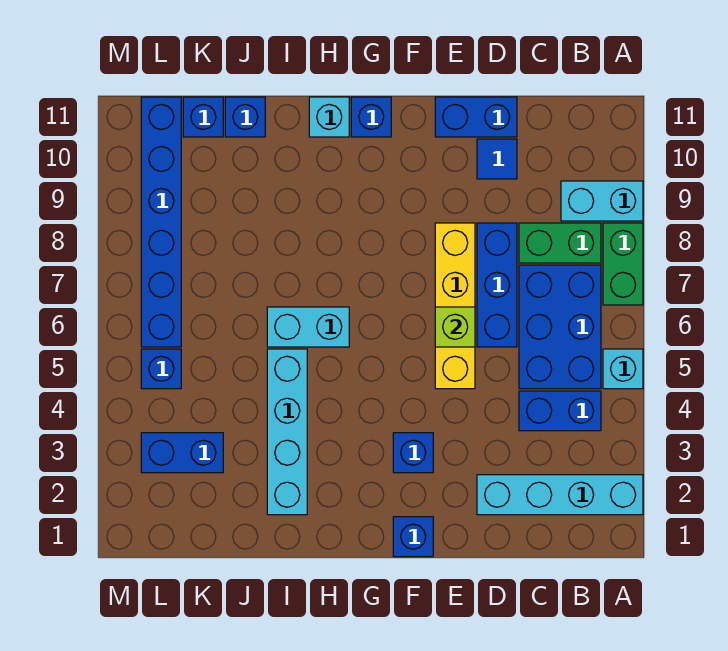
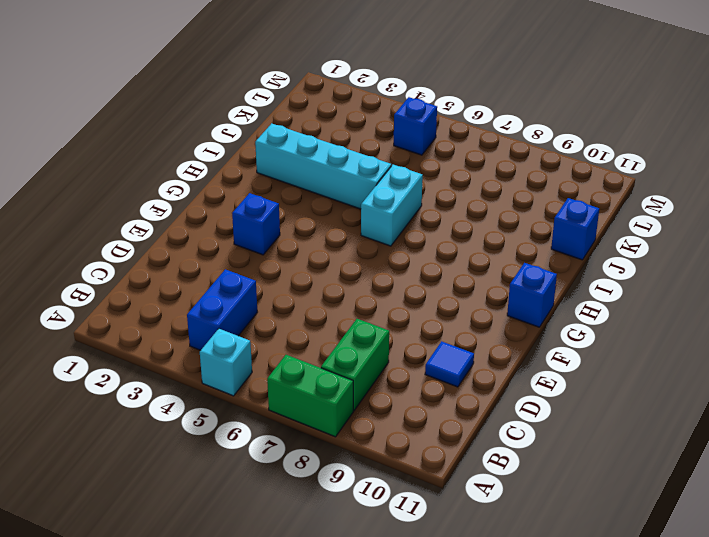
none -> cyan 1x4 brick [477,475,643,515]
none -> cyan 1x2 brick [561,181,643,221]
none -> blue 2x3 brick [519,265,601,389]

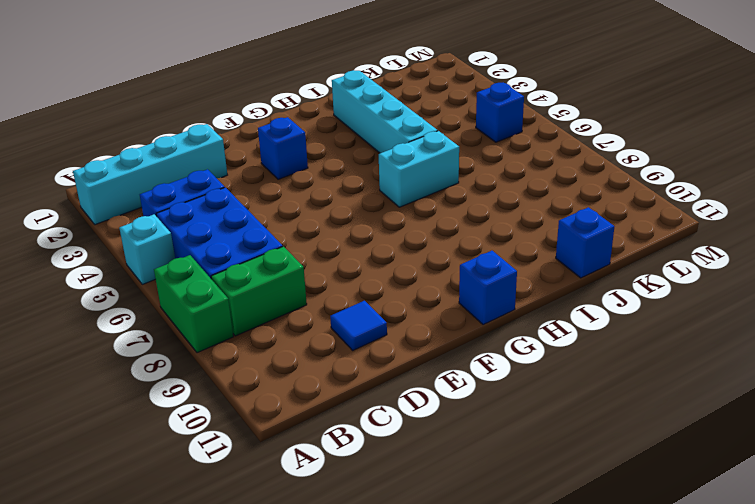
none -> cyan 1x2 brick [561,181,643,221]
none -> blue 1x3 brick [477,223,517,347]
none -> blue 1x2 brick [435,97,517,137]

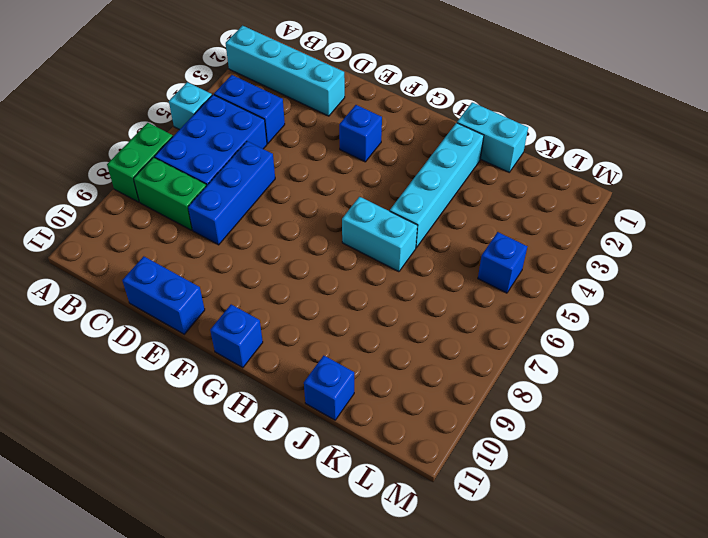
cyan 1x2 brick [457,102,528,172] -> cyan 1x2 brick moved to [561,181,643,221]
none -> blue 1x1 tile [477,139,517,179]
none -> yellow 1x4 brick [435,223,475,389]
none -> blue 1x1 brick [393,517,433,557]

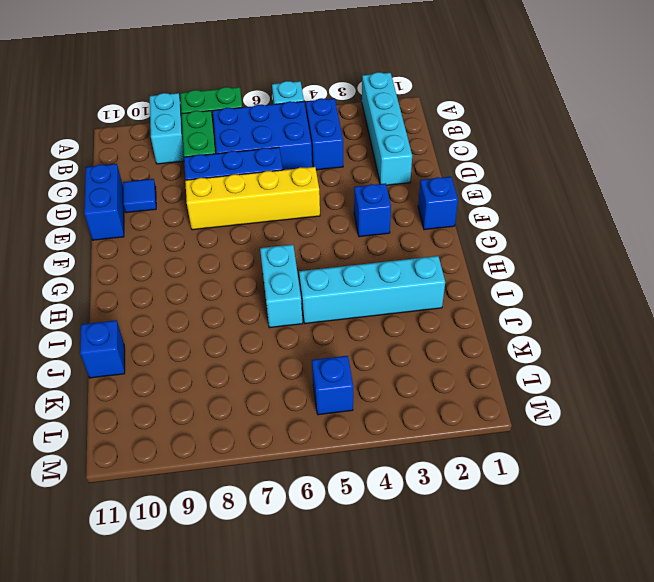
none -> blue 1x1 brick [351,97,391,137]
none -> cyan 1x1 brick [309,97,349,137]
none -> blue 1x2 brick [141,433,223,473]

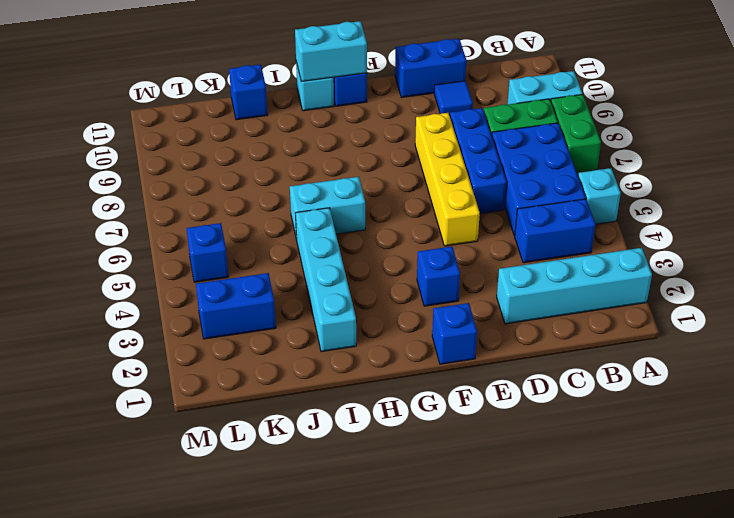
cyan 1x2 brick [295,21,367,82] -> none
none -> blue 1x1 brick [183,97,223,137]
none -> blue 1x6 brick [141,97,181,347]
none -> lime 1x1 brick [435,307,475,347]

